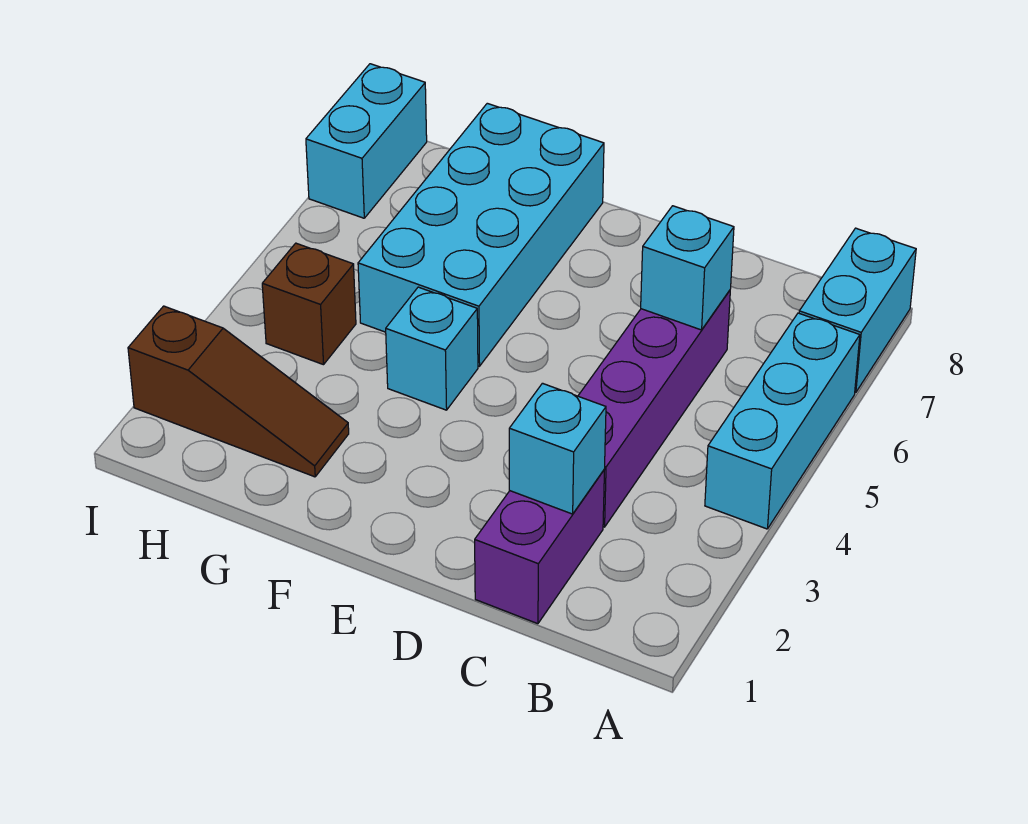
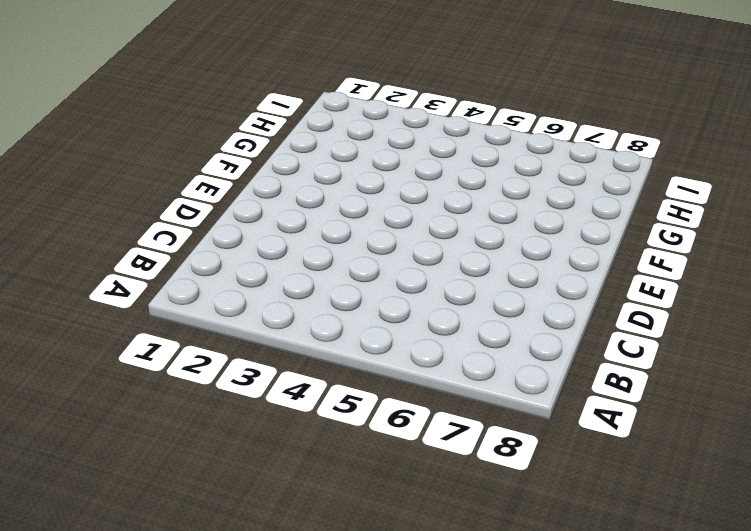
none -> cyan 1x3 brick [705,313,860,529]
none -> cyan 1x2 brick [799,228,916,393]

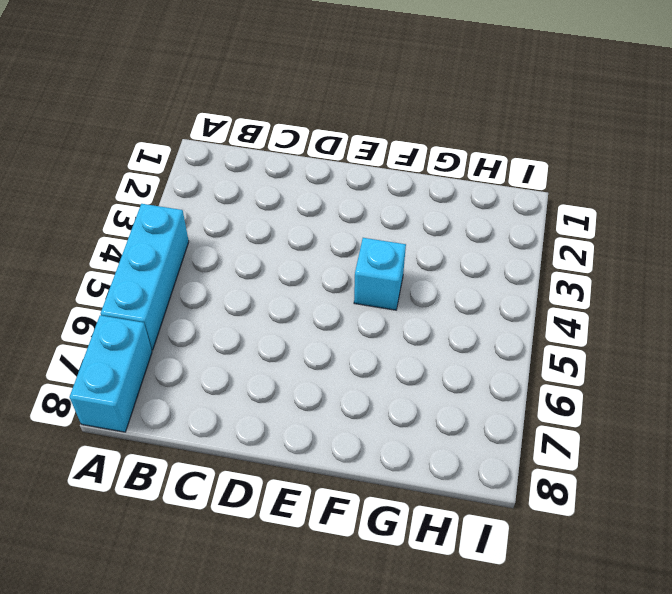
none -> purple 1x2 brick [475,470,604,624]
none -> purple 1x4 brick [578,290,730,527]

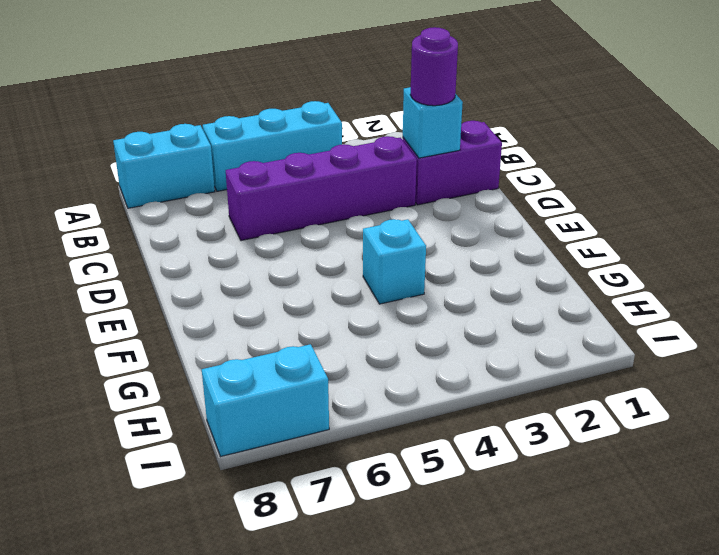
purple 1x1 round brick [410,27,458,106] -> none
none -> cyan 2x4 brick [358,103,604,366]
none -> brown 1x3 slope [128,306,349,477]

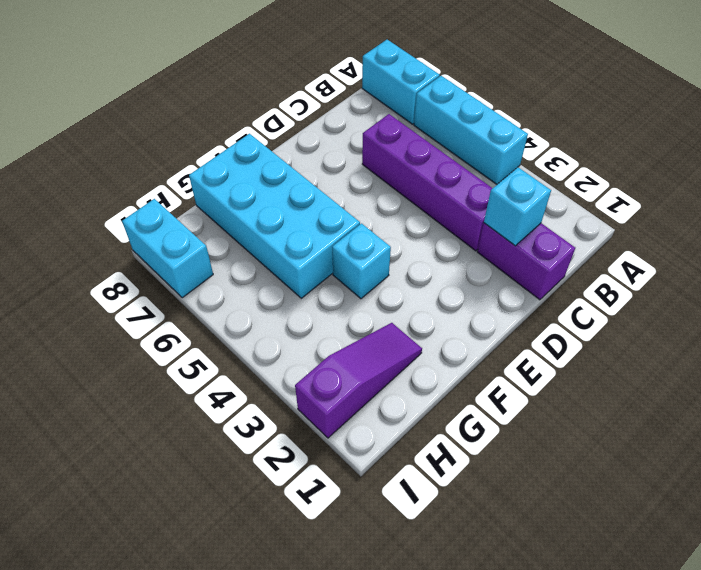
purple 1x3 slope [295,323,422,438] -> brown 1x3 slope [128,306,349,477]
none -> brown 1x1 brick [262,243,356,365]
none -> cyan 1x1 brick [641,206,734,330]

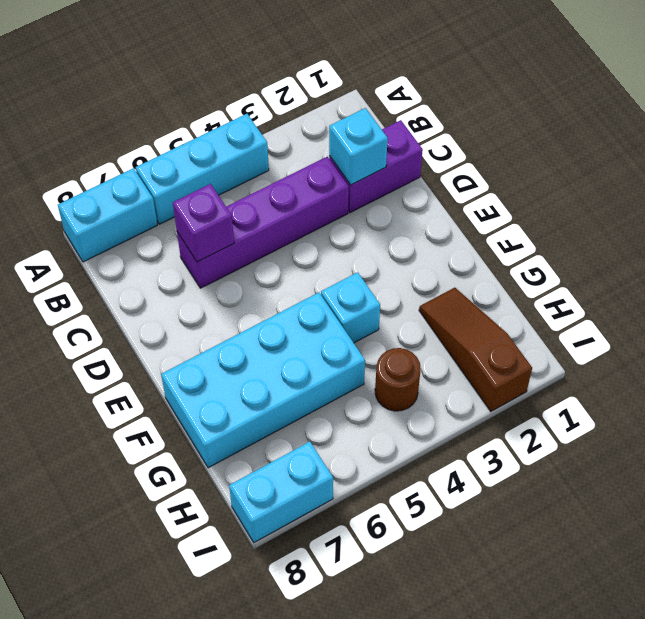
purple 1x1 brick [173,184,234,262] -> cyan 1x1 brick [641,206,734,330]
brown 1x1 round brick [375,348,421,411] -> brown 1x1 brick [262,243,356,365]

